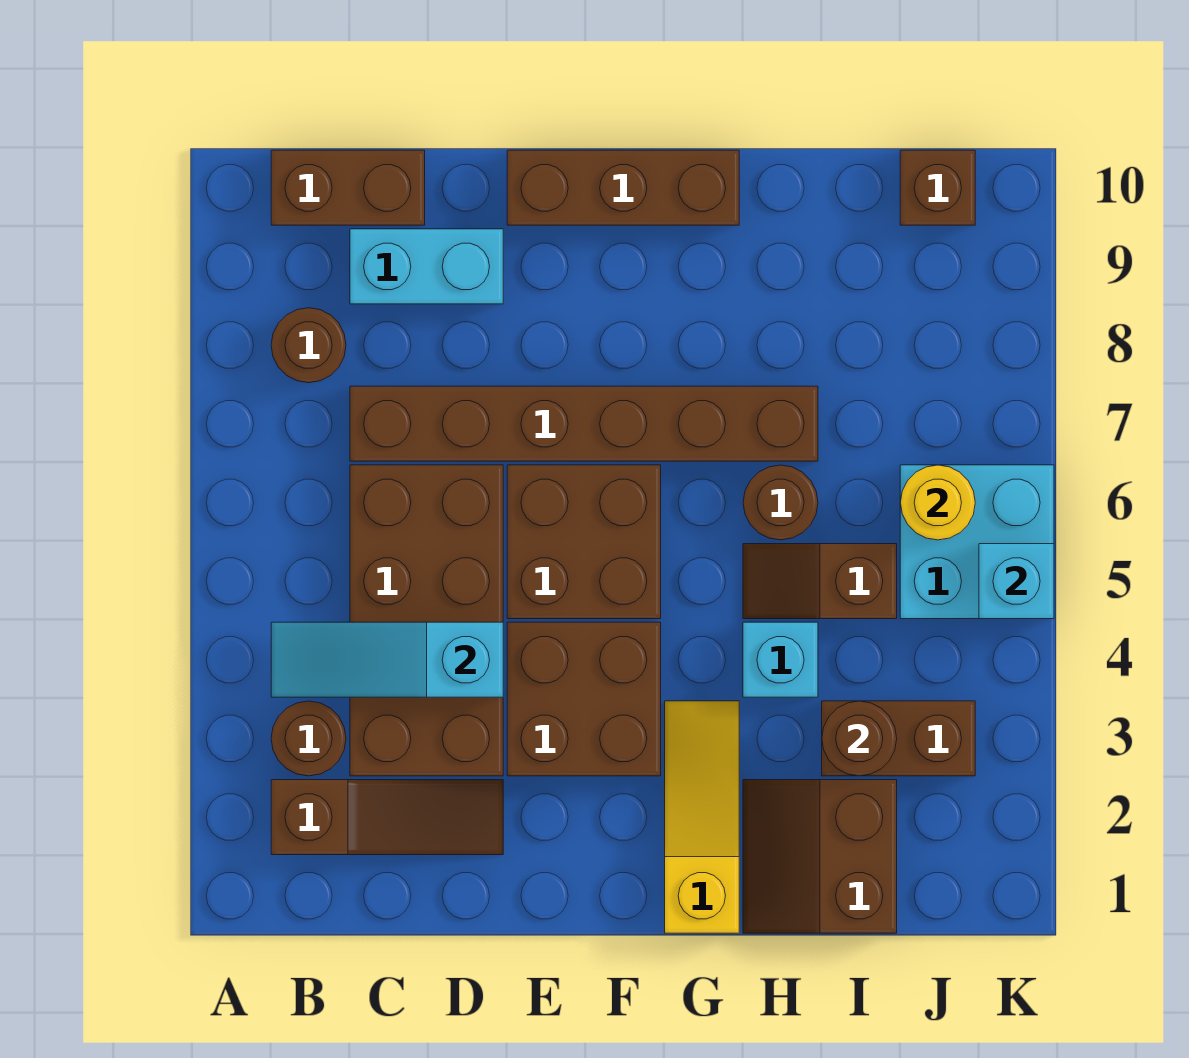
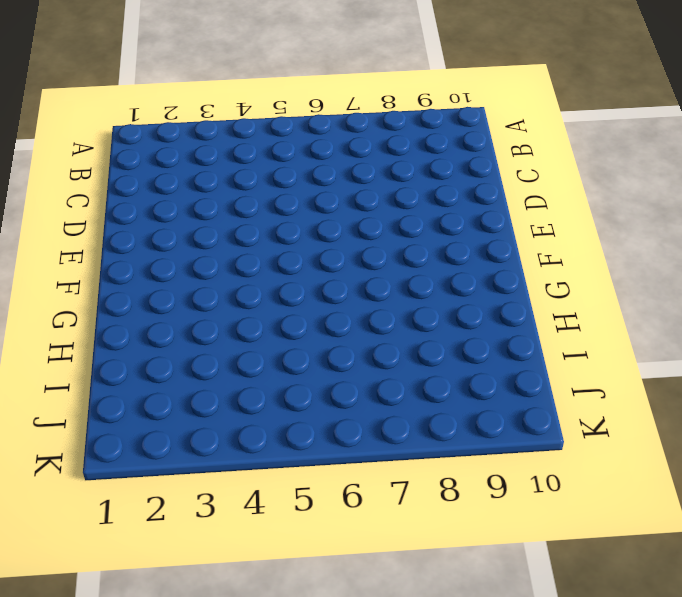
none -> brown 1x3 slope [271,780,503,855]
none -> brown 1x1 round brick [271,701,346,776]
none -> brown 1x1 round brick [271,308,346,383]

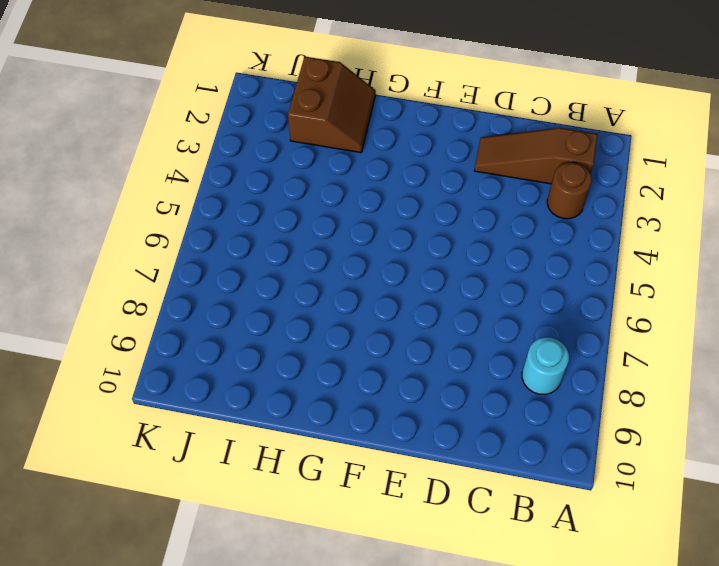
cyan 1x1 round brick [522,337,569,395] -> brown 1x1 round brick [271,308,346,383]
none -> brown 1x2 brick [271,150,425,225]
none -> brown 2x4 brick [350,465,503,776]
none -> brown 1x6 brick [350,386,818,461]

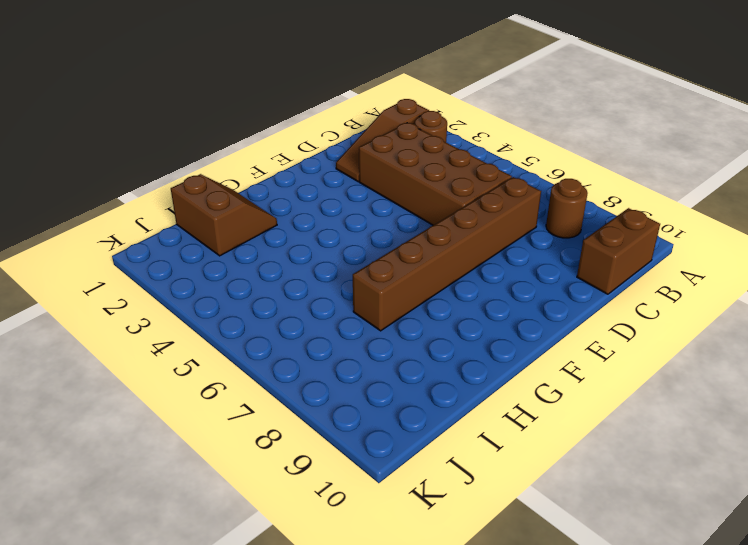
none -> cyan 1x2 brick [350,229,503,304]
none -> brown 2x2 brick [507,622,661,776]
none -> brown 2x2 brick [507,465,661,619]

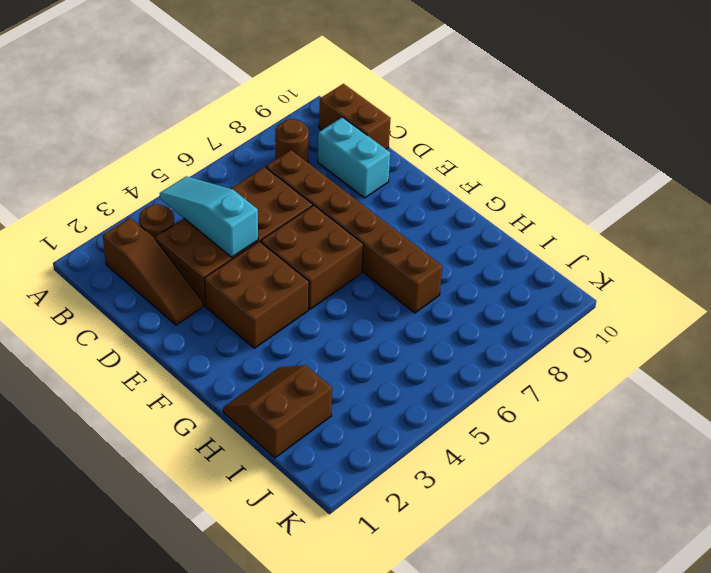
none -> brown 1x3 brick [507,150,739,225]
none -> yellow 1x3 slope [665,701,739,933]
none -> cyan 1x1 brick [743,622,818,697]

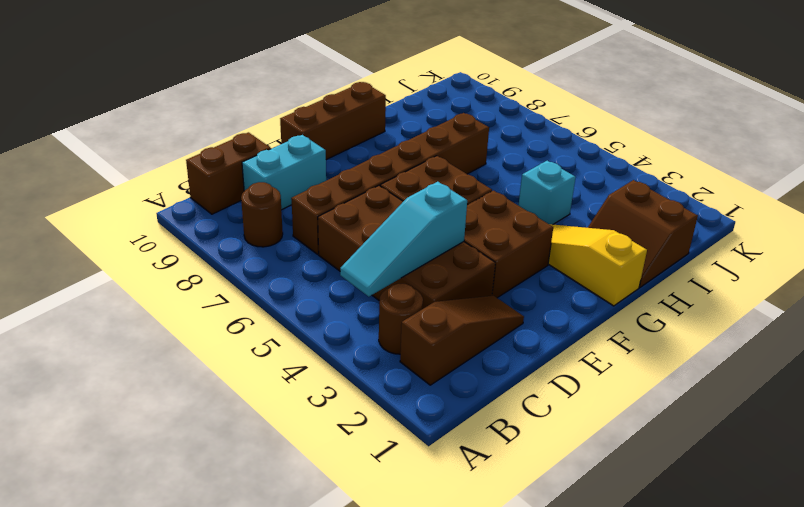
none -> brown 1x2 slope [743,544,897,619]
none -> brown 1x1 round brick [743,465,818,540]
none -> brown 1x2 brick [822,701,975,776]

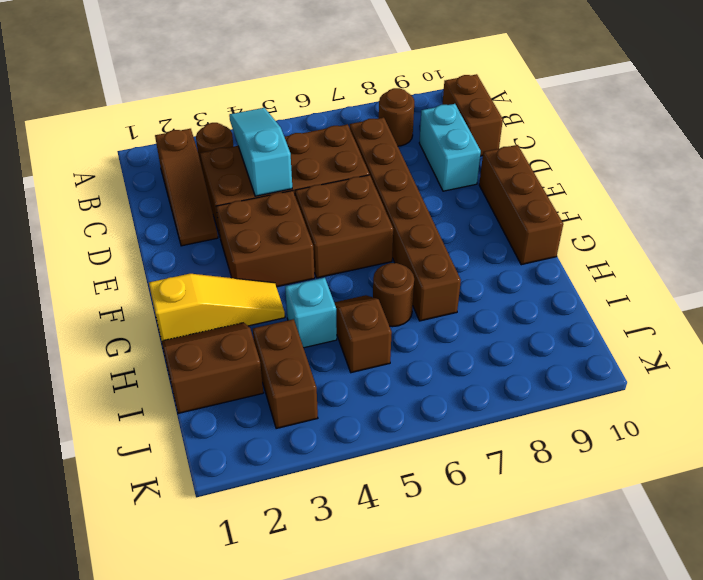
none -> cyan 2x2 brick [900,465,1054,619]
none -> brown 1x1 brick [900,150,975,225]
none -> brown 1x1 round brick [822,701,897,776]

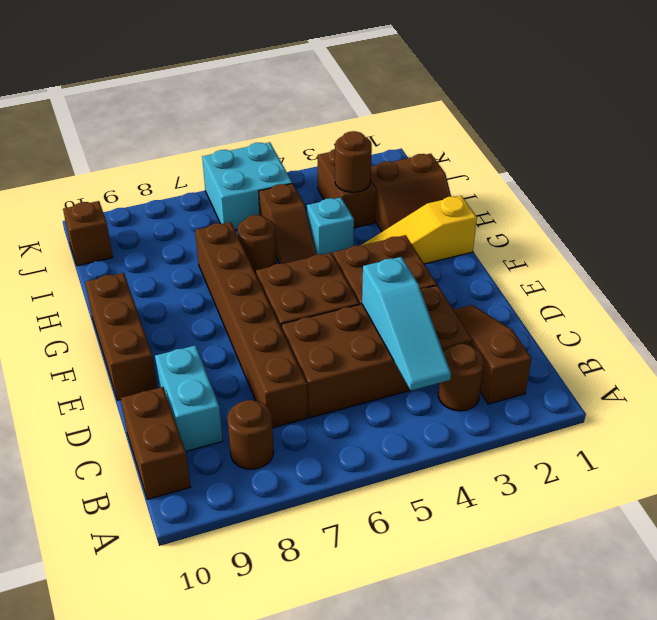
none -> yellow 1x1 round brick [901,465,975,540]
none -> cyan 1x1 brick [979,544,1054,619]

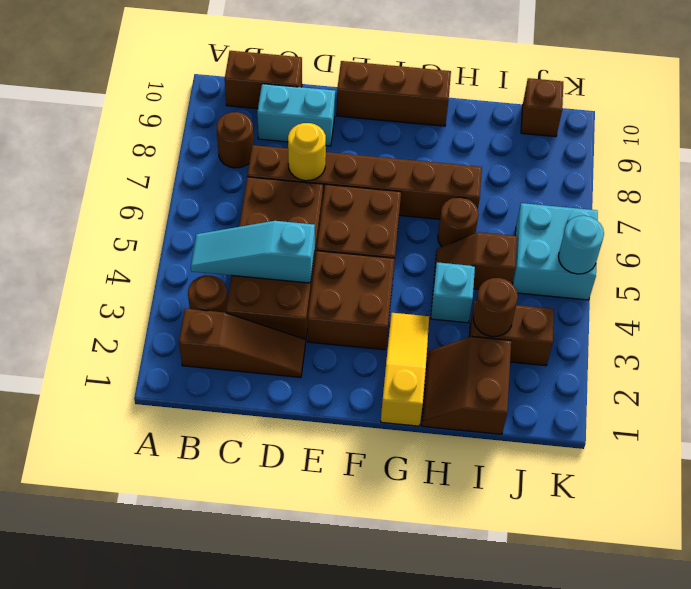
yellow 1x1 round brick [288,123,326,181] -> yellow 1x1 round brick moved to [901,465,975,540]
cyan 1x1 round brick [558,216,604,274] -> cyan 1x1 brick [979,544,1054,619]

